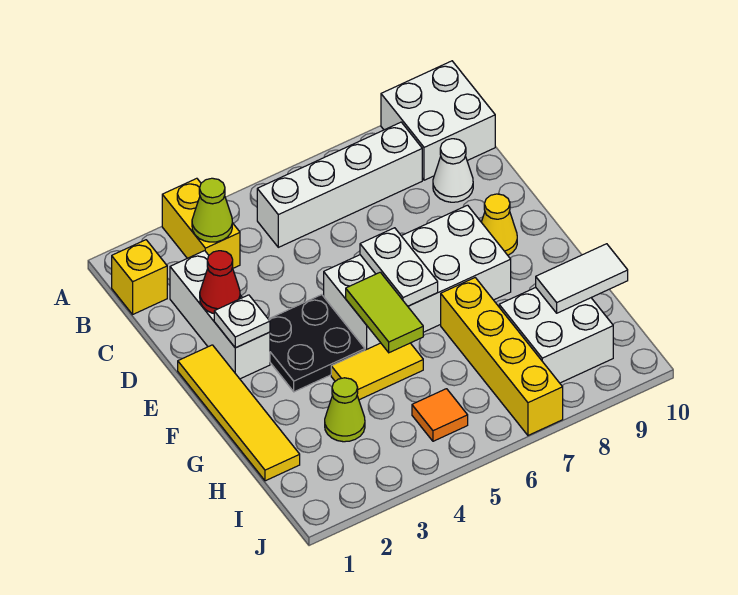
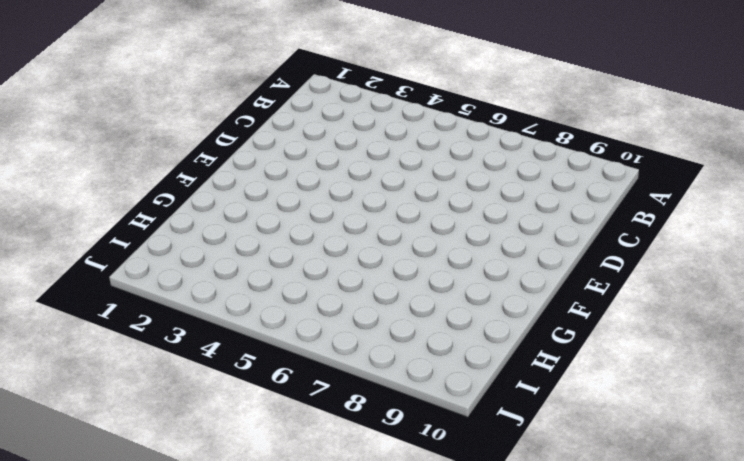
none -> yellow 1x2 brick [162,178,240,268]
none -> white 2x2 brick [381,61,495,180]
none -> yellow 1x1 brick [112,240,167,314]

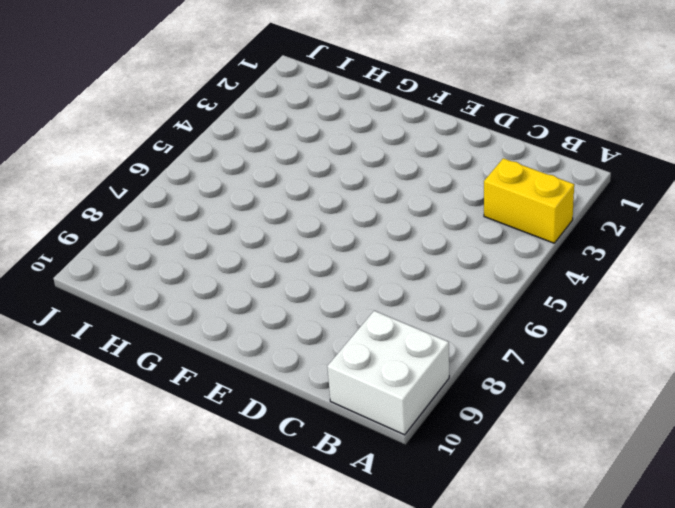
none -> yellow 1x1 brick [112,240,167,314]
none -> white 1x4 brick [257,122,422,247]
none -> white 1x3 brick [170,251,270,379]

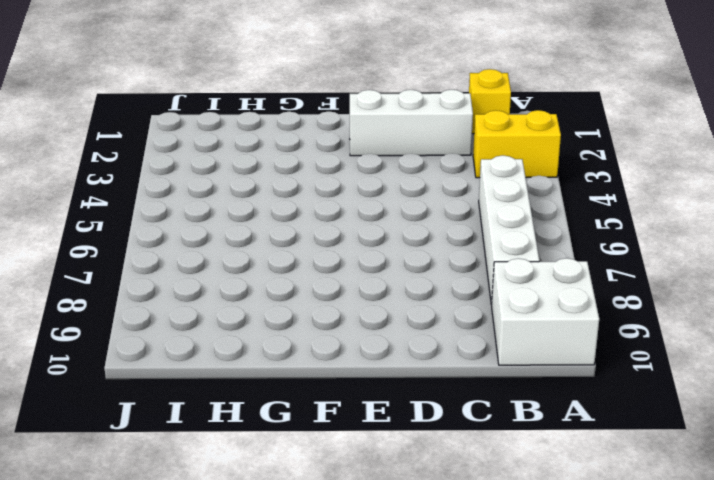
none -> white 1x1 cone [433,139,473,202]
none -> yellow 1x4 tile [178,345,300,481]
none -> black 2x2 plate [269,295,365,392]

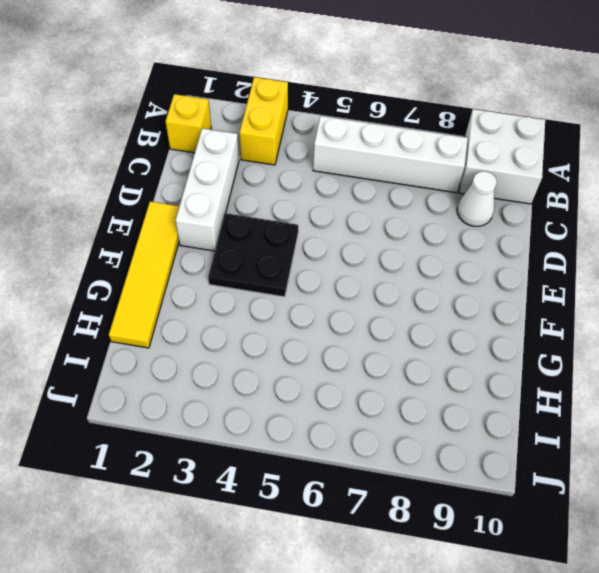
none -> white 2x4 brick [324,205,511,350]
none -> yellow 1x1 cone [481,194,517,255]
none -> yellow 1x2 tile [331,343,423,400]

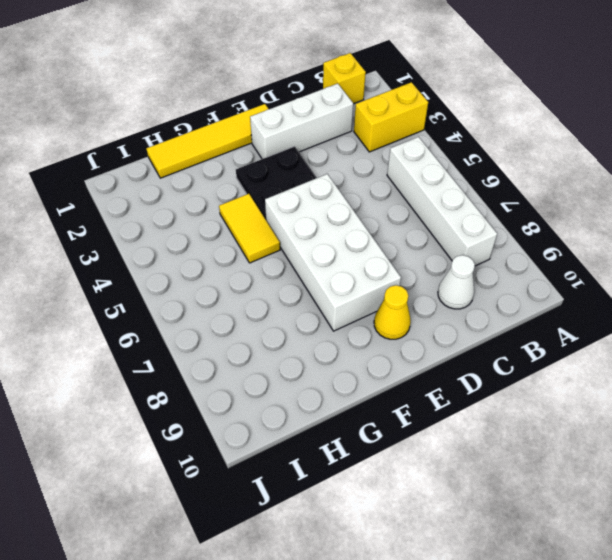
none -> white 2x2 brick [381,61,495,180]
none -> yellow 1x4 brick [441,278,563,435]
none -> lime 1x1 cone [325,378,365,442]

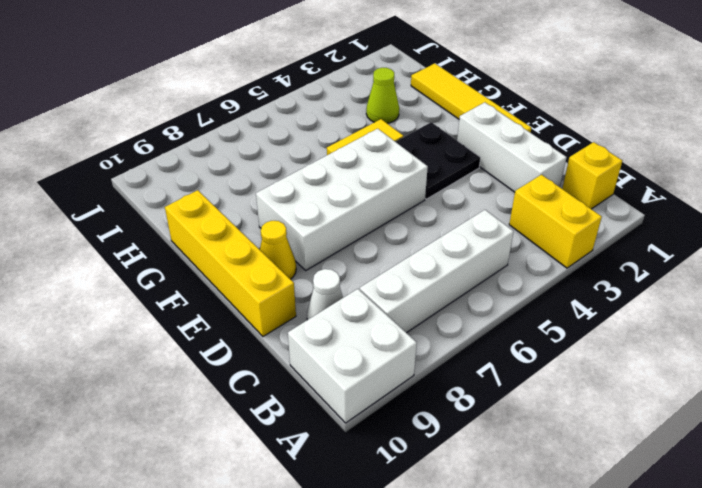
yellow 1x4 brick [165,190,296,336] -> yellow 1x4 brick moved to [441,278,563,435]
none -> white 2x2 brick [499,288,613,383]
none -> orange 1x1 tile [412,389,468,441]
none -> lime 1x1 cone [192,178,232,242]

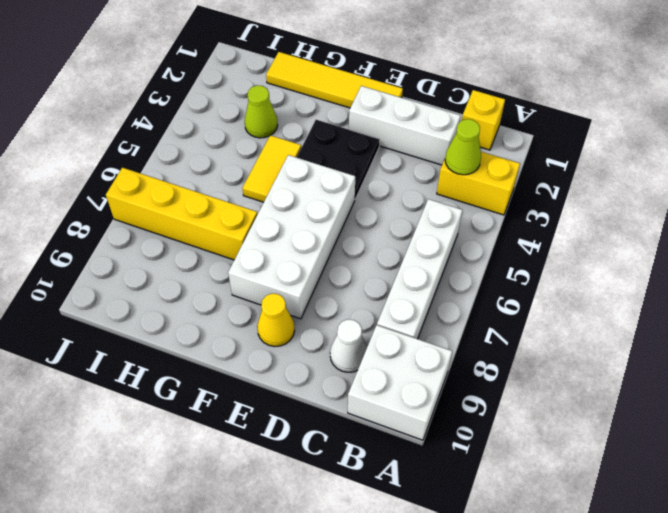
none -> white 2x2 brick [499,288,613,383]
none -> orange 1x1 tile [412,389,468,441]
none -> red 1x1 cone [200,251,240,313]

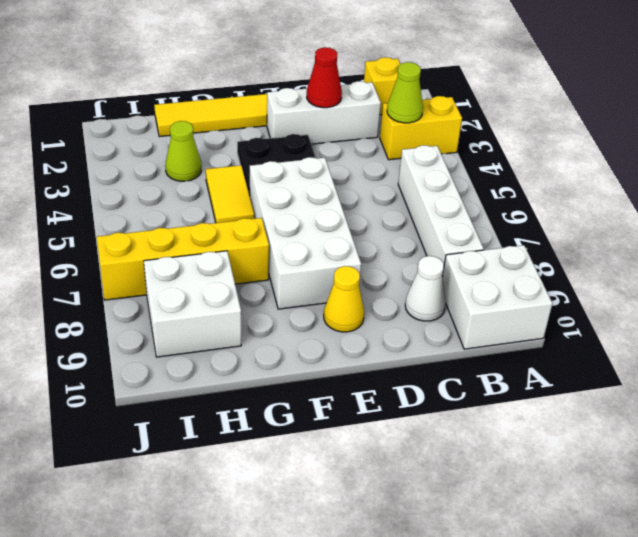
none -> orange 1x1 tile [412,389,468,441]
none -> white 1x1 plate [214,295,270,348]
none -> white 1x2 plate [360,228,438,306]

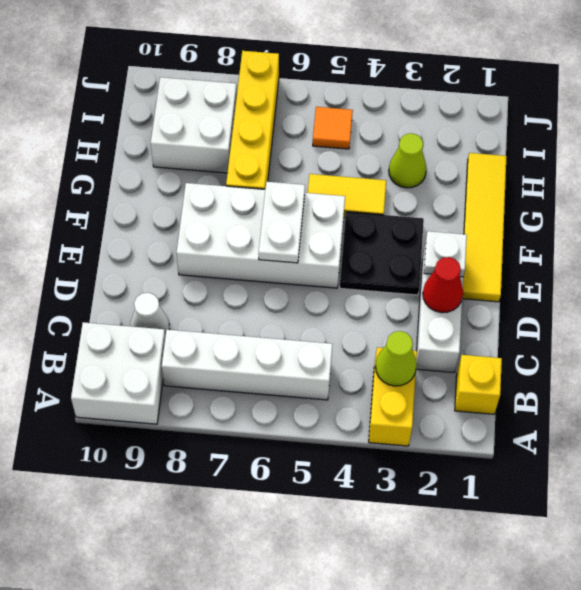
none -> yellow 1x1 cone [481,194,517,255]
none -> lime 1x2 tile [346,272,423,353]
none -> white 1x2 tile [536,244,628,313]

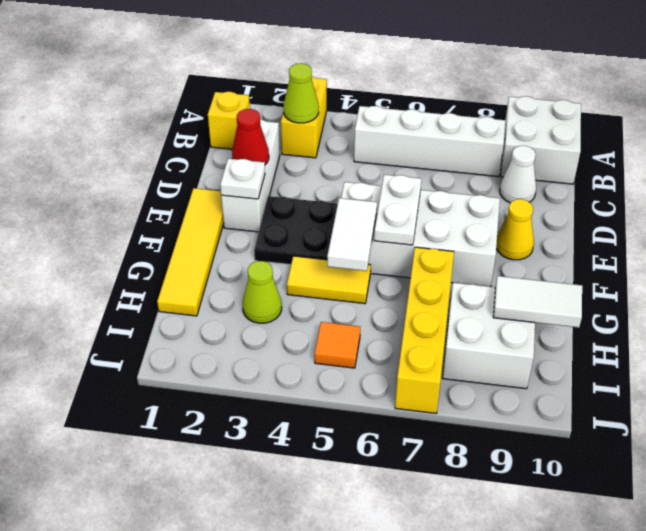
white 1x2 tile [327,198,377,271] -> lime 1x2 tile [346,272,423,353]

